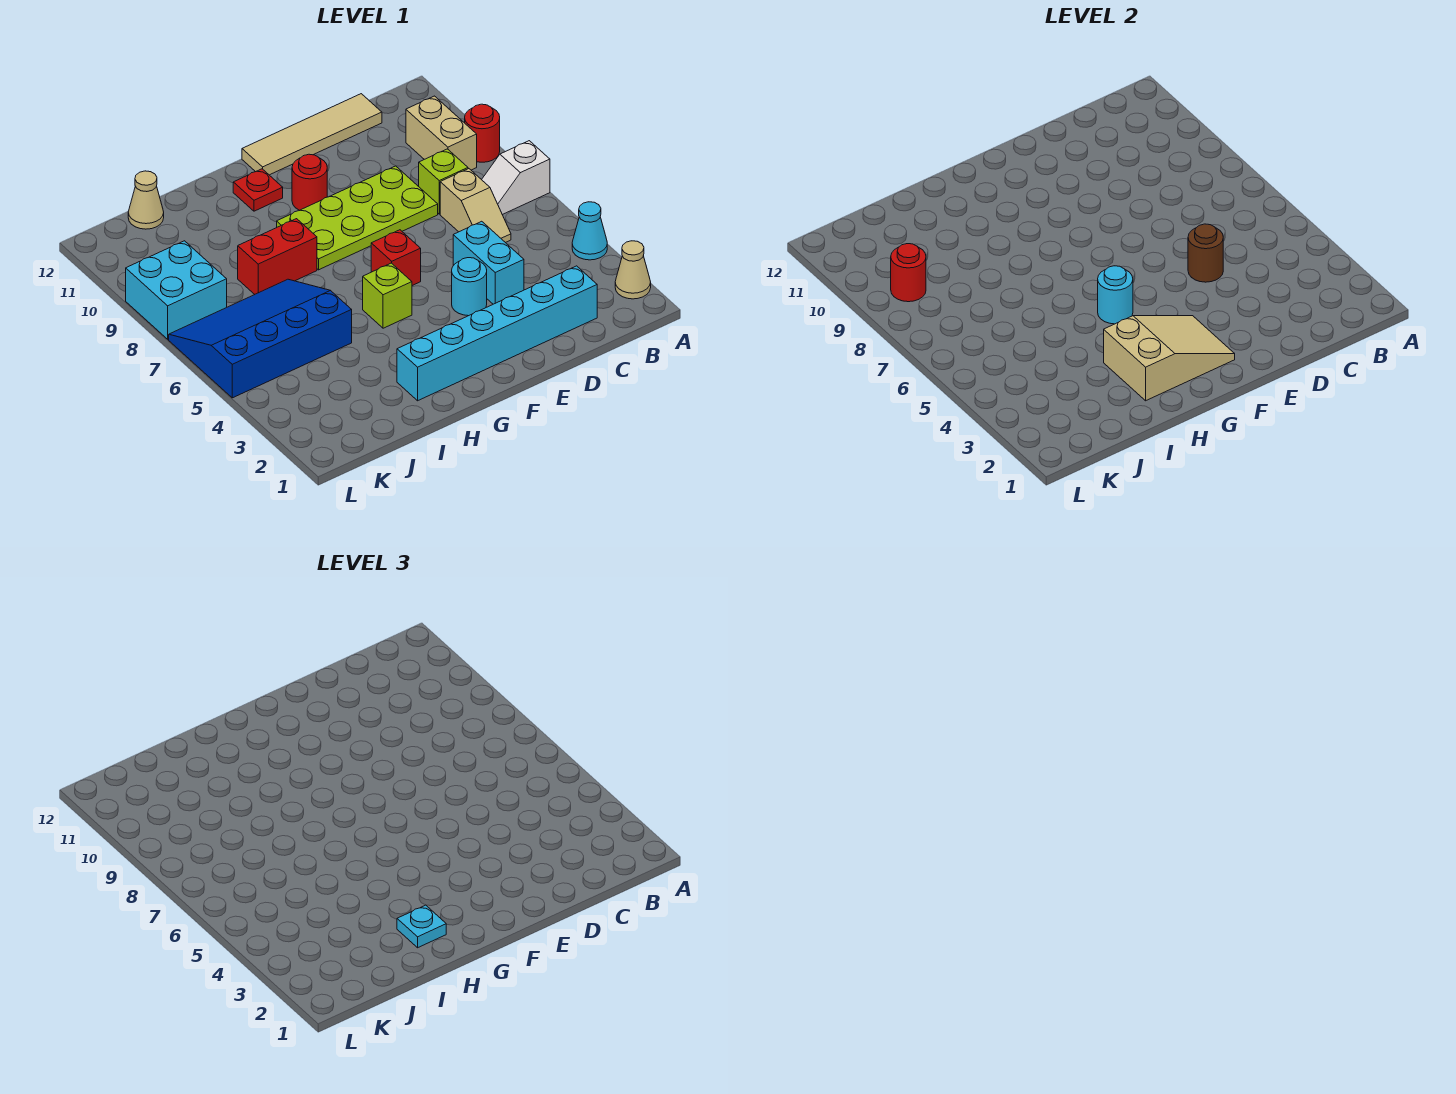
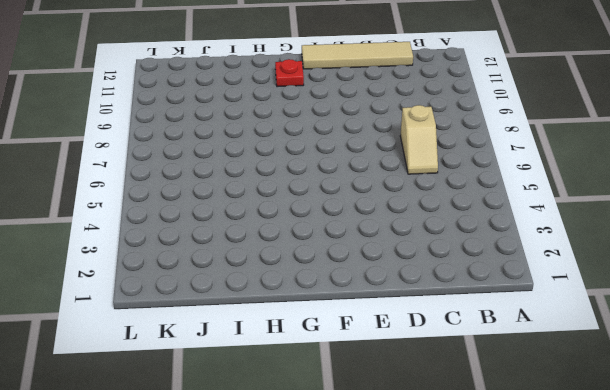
none -> tan 1x1 cone [615,241,651,299]
none -> cyan 1x1 cone [572,202,607,260]
none -> white 1x2 slope [482,141,550,215]

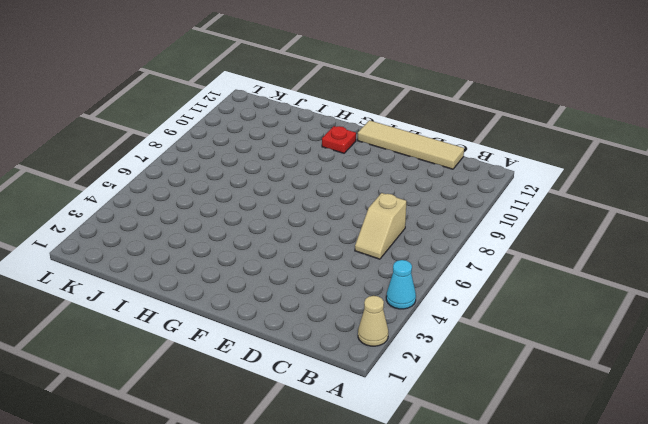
none -> white 1x2 slope [482,141,550,215]
none -> red 1x1 round brick [465,104,500,162]
none -> tan 1x2 brick [406,96,477,170]

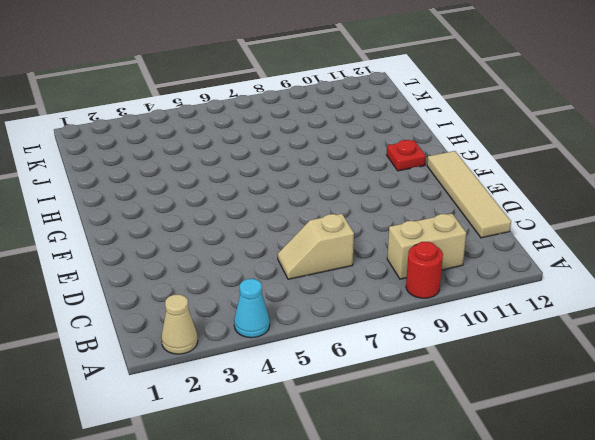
none -> white 1x2 slope [482,141,550,215]
none -> cyan 1x6 brick [397,266,597,401]
none -> lime 1x1 brick [419,149,468,214]

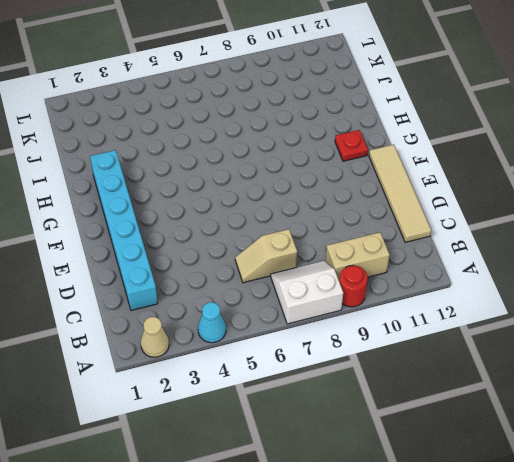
white 2x2 slope [271,261,343,324] -> white 1x2 slope [482,141,550,215]
none -> lime 1x1 brick [419,149,468,214]
none -> cyan 1x2 brick [453,221,524,304]
none -> lime 2x4 plate [277,166,438,270]

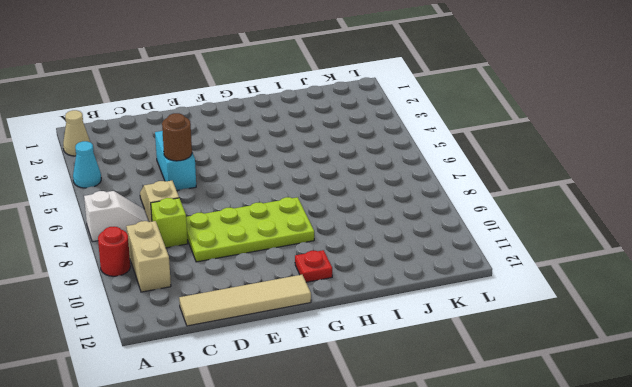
none -> cyan 1x6 brick [397,266,597,401]
none -> cyan 1x1 round brick [452,258,487,316]
none -> red 1x1 brick [371,230,421,286]

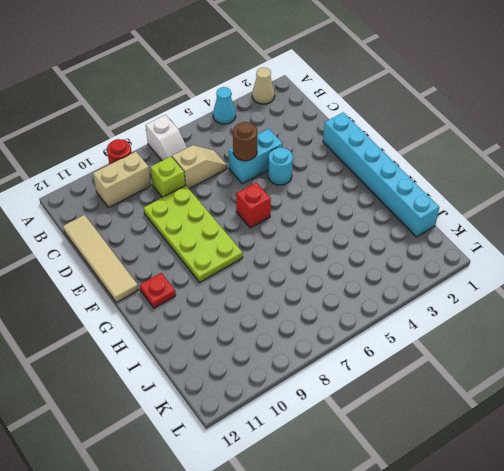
cyan 1x6 brick [323,112,439,237] -> cyan 1x6 brick moved to [397,266,597,401]
none -> red 1x1 round brick [292,154,327,210]
none -> lime 1x1 brick [363,263,412,328]
none -> red 1x2 brick [238,219,317,294]

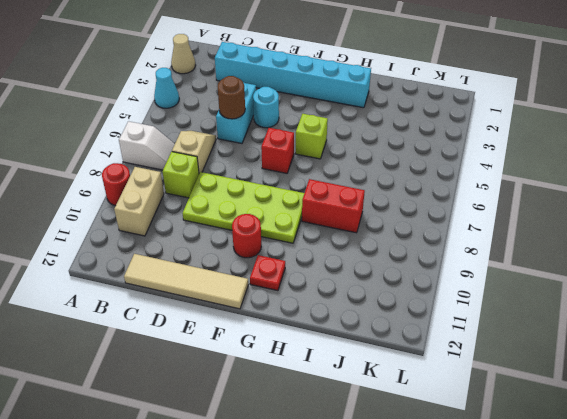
none -> blue 3x4 slope [169,279,352,398]
none -> tan 1x1 cone [128,171,164,229]
none -> cyan 2x2 brick [126,241,227,339]

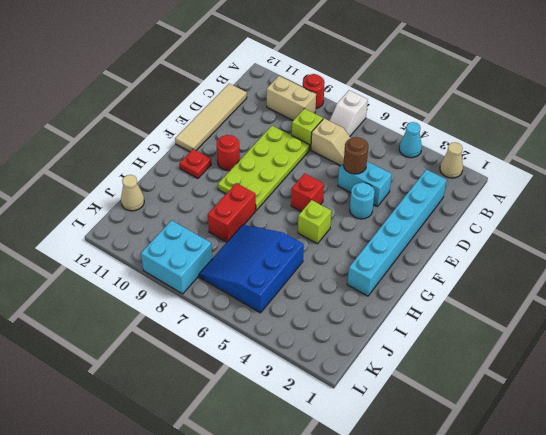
blue 3x3 slope [199,225,304,313] -> blue 3x4 slope [169,279,352,398]
none -> tan 2x3 slope [1104,316,1235,401]
none -> cyan 1x1 round brick [1098,266,1133,324]
none -> red 1x1 round brick [891,244,926,302]

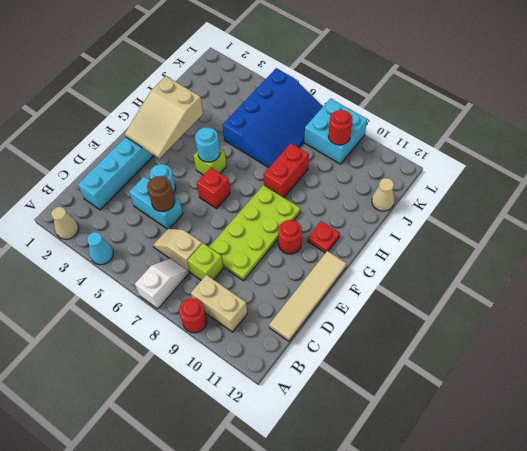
none -> cyan 1x1 plate [397,905,446,948]

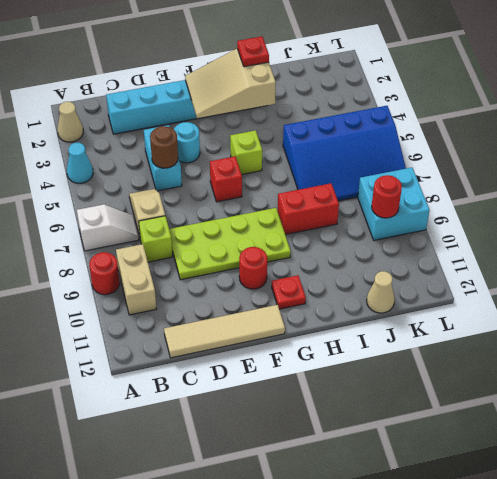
red 1x1 plate [237,36,269,67] -> cyan 1x1 plate [397,905,446,948]
none -> cyan 1x1 round brick [1098,266,1133,324]

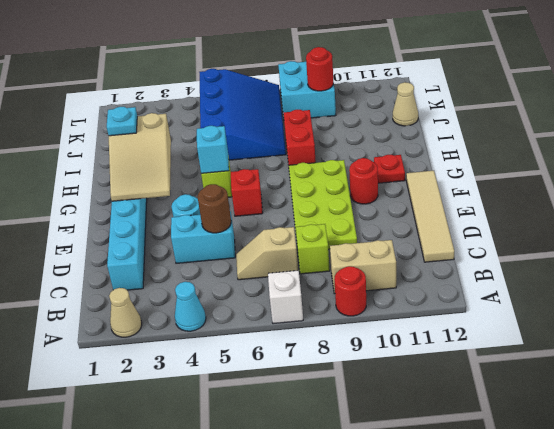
cyan 1x1 brick [197,126,229,173] -> cyan 1x1 round brick [1098,266,1133,324]

